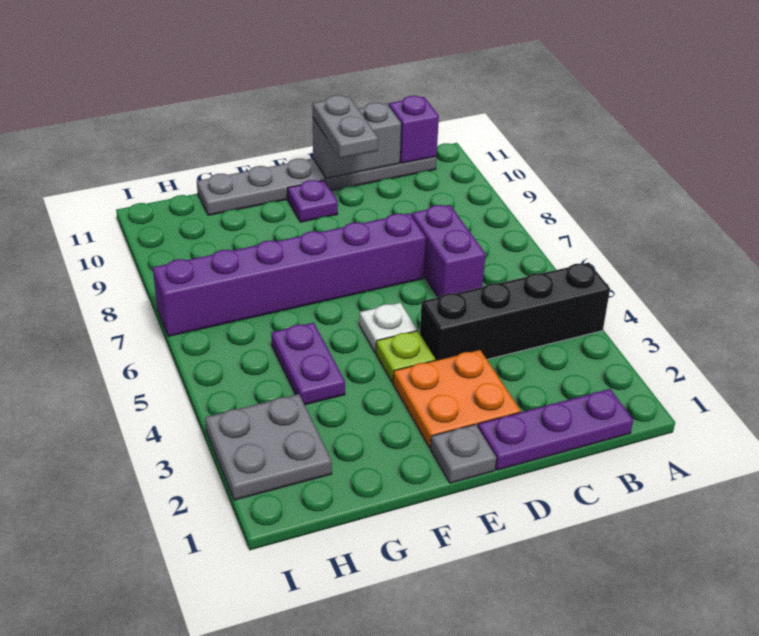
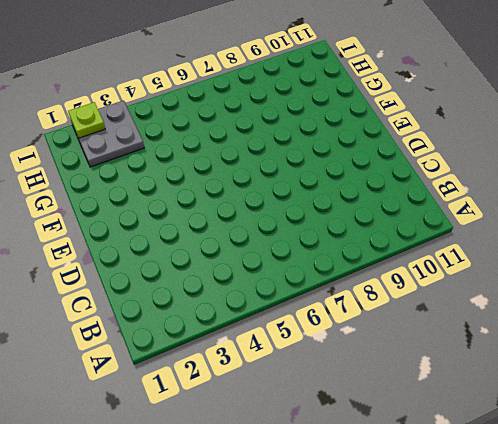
lime 1x1 plate [68,102,105,138] -> lime 1x1 plate moved to [376,331,435,383]
none -> black 1x4 brick [420,263,610,360]
none -> purple 1x3 plate [478,389,633,470]
none -> grey 1x6 plate [197,157,436,215]

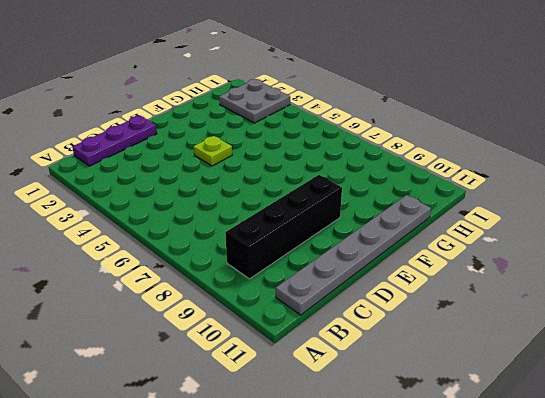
black 1x4 brick [225,175,342,279] -> black 1x4 brick moved to [420,263,610,360]
none -> purple 1x2 brick [412,205,485,297]
none -> orange 2x2 plate [393,350,520,448]
none -> purple 1x6 brick [153,213,426,336]

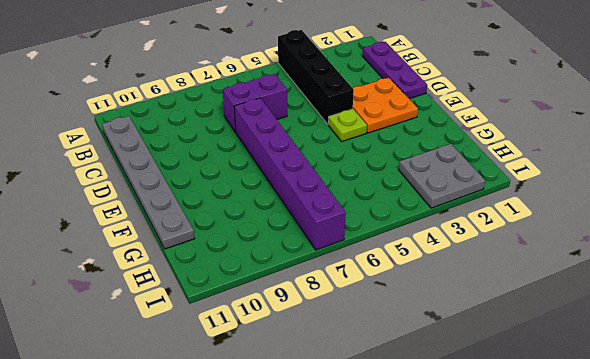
none -> grey 1x1 plate [431,424,496,483]
none -> white 1x1 plate [359,303,417,353]
none -> purple 1x1 plate [288,180,338,222]

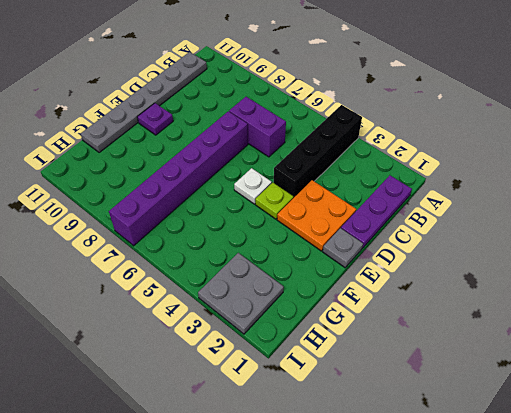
none -> purple 1x2 plate [271,323,345,405]
none -> purple 1x1 brick [389,96,439,163]
none -> grey 1x2 brick [313,103,401,178]

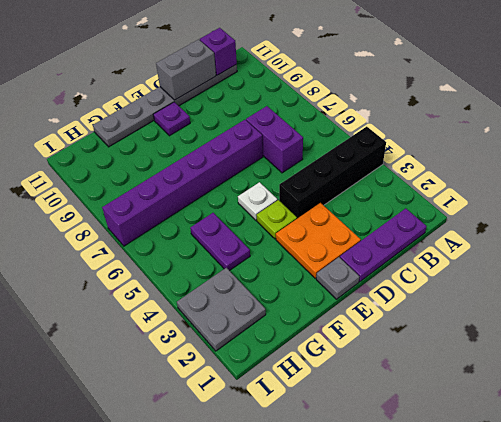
none -> grey 1x2 plate [312,95,378,158]

